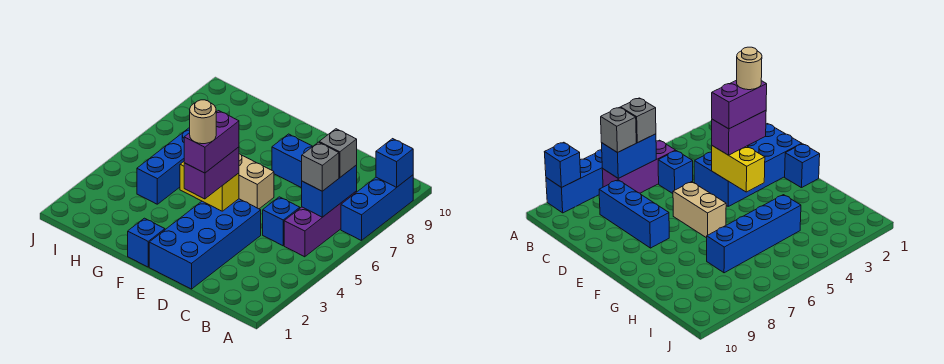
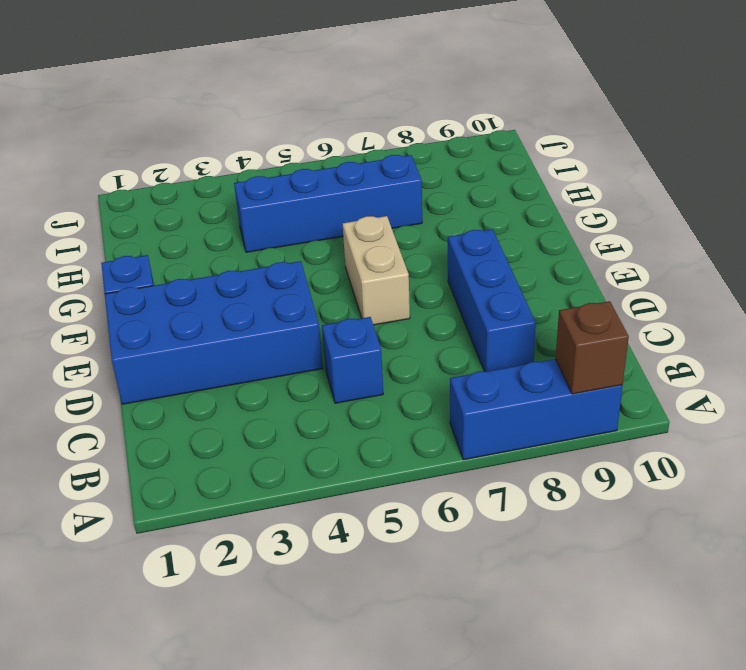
brown 1x1 brick [555,301,629,394] -> blue 1x1 brick [376,139,413,188]
none -> purple 1x3 brick [284,191,357,257]
none -> blue 1x2 brick [302,165,357,217]
none -> yellow 1x2 brick [180,162,239,211]

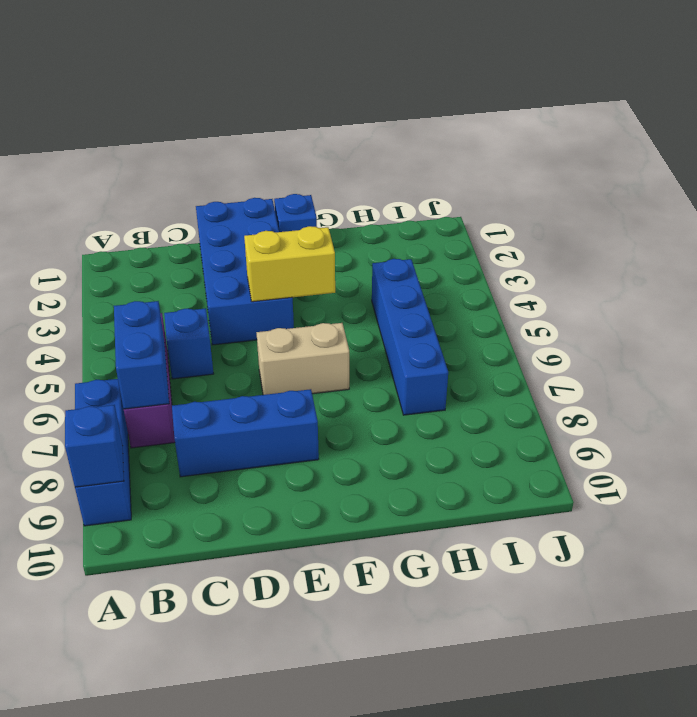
none -> grey 1x1 brick [302,142,339,191]
none -> grey 1x1 brick [319,129,357,178]
none -> purple 1x2 brick [184,147,239,199]

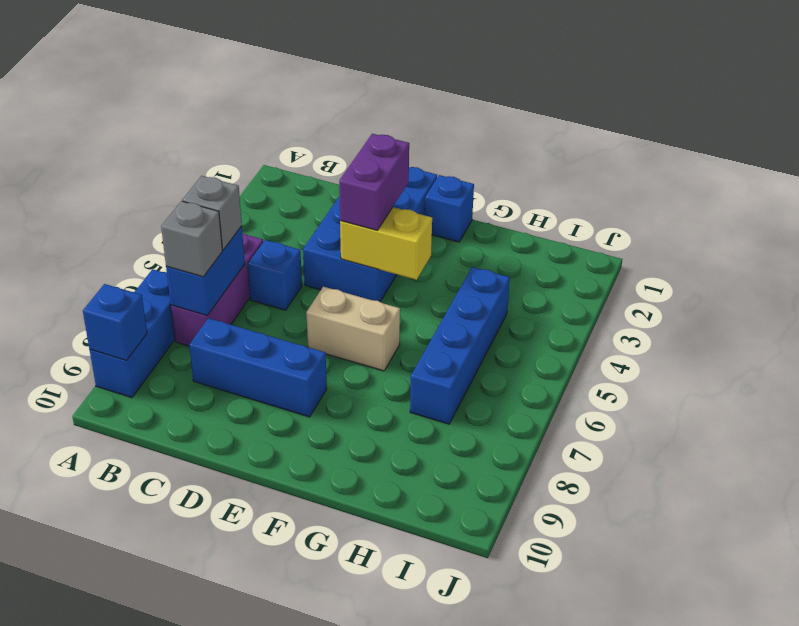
none -> purple 1x2 brick [184,111,239,173]
none -> tan 1x1 round brick [190,100,216,144]

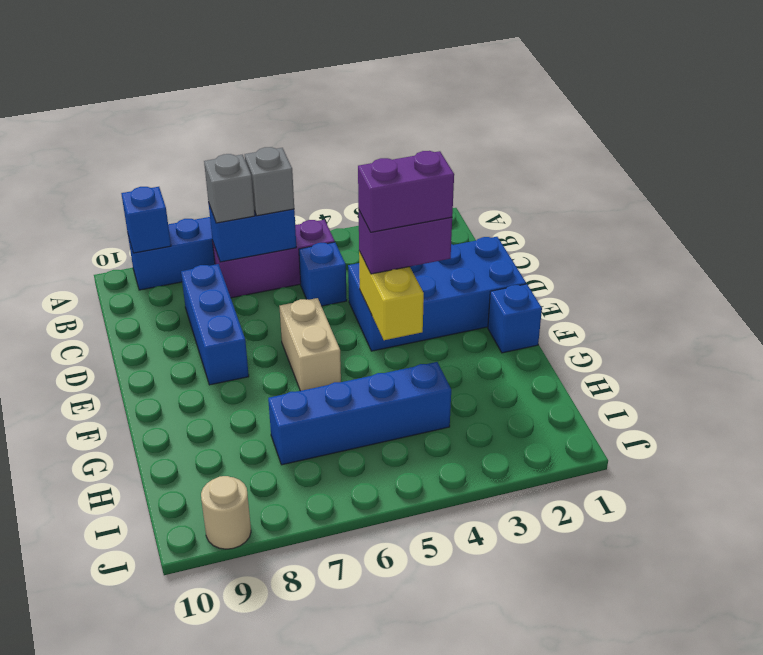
tan 1x1 round brick [201,476,251,549] -> tan 1x1 round brick moved to [190,100,216,144]

